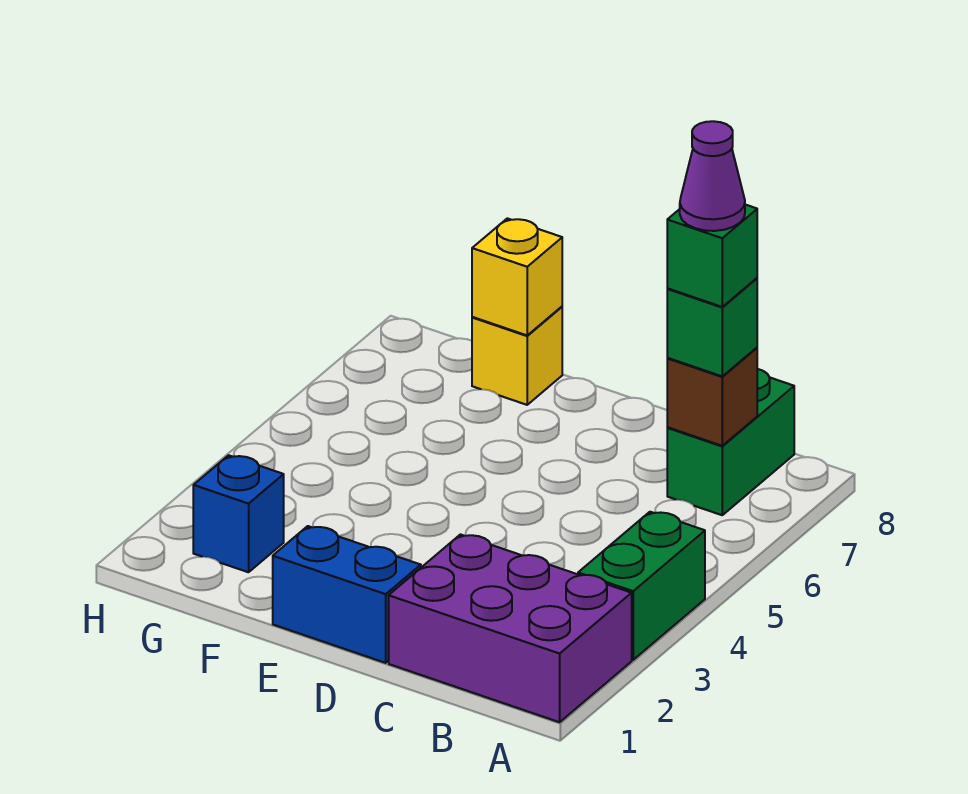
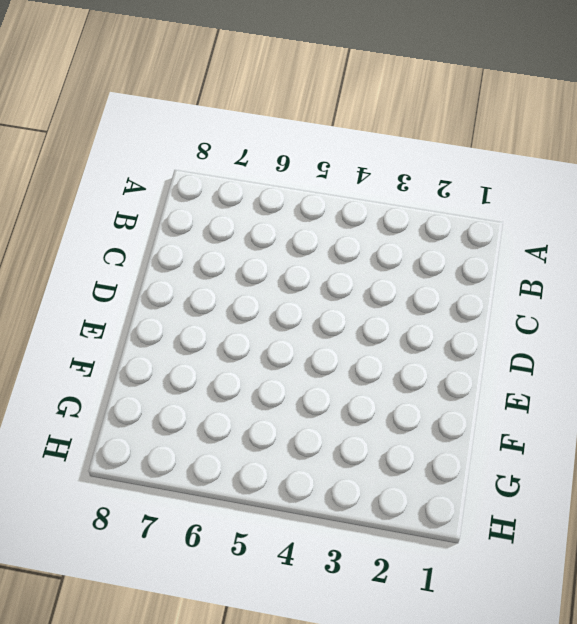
none -> purple 2x3 brick [389,534,632,722]
none -> green 1x2 brick [578,512,705,660]

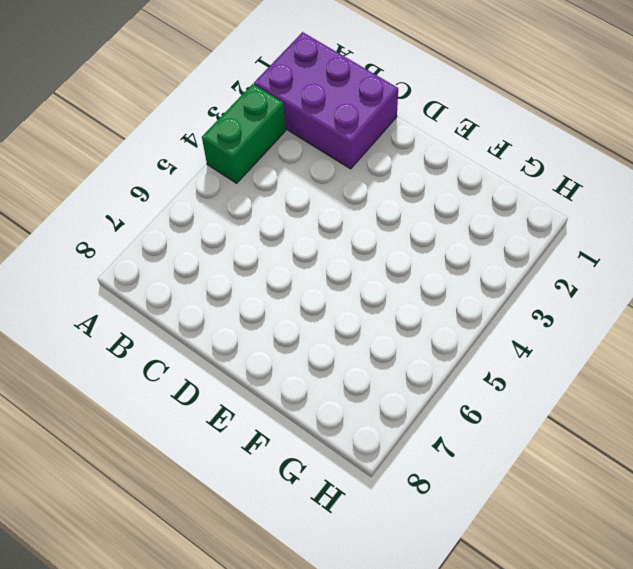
none -> green 1x2 brick [667,369,794,515]
none -> blue 1x2 brick [273,526,421,663]

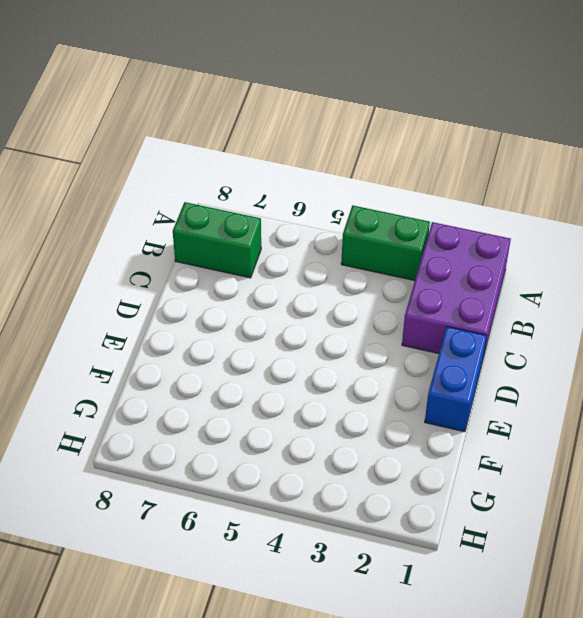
none -> yellow 1x1 brick [472,307,562,405]
none -> blue 1x1 brick [193,455,284,572]

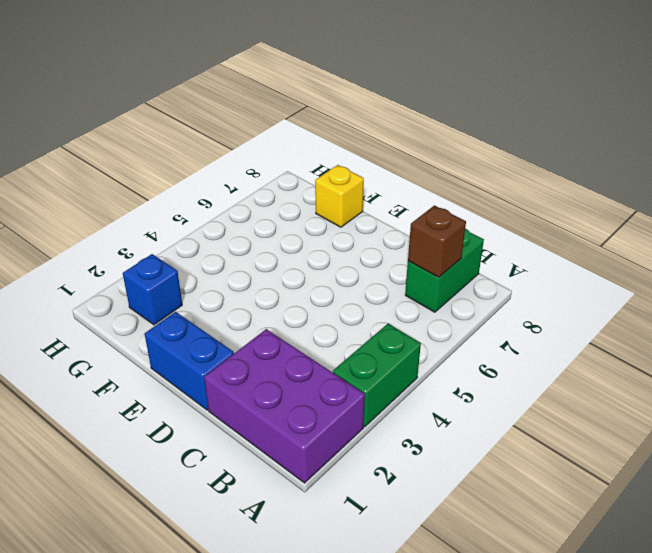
none -> yellow 1x1 brick [472,218,562,335]
none -> green 1x1 brick [667,278,757,376]

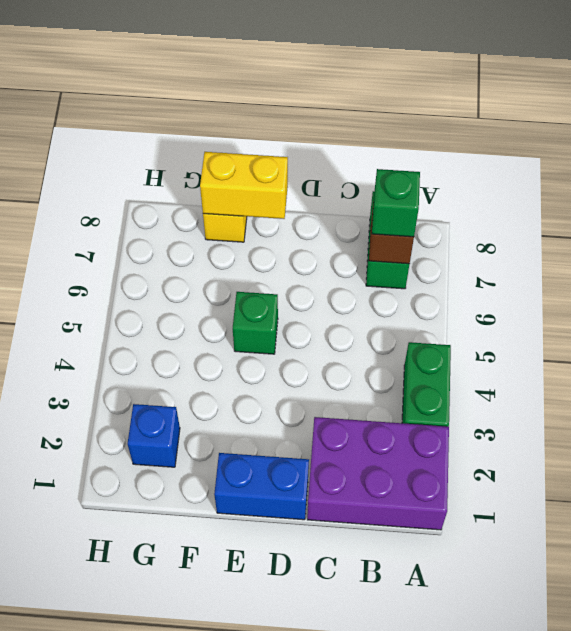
green 1x1 brick [233,292,278,354] -> green 1x1 brick moved to [667,205,757,307]
yellow 1x2 brick [200,152,288,219] -> yellow 1x1 brick [472,218,562,335]
none -> purple 1x1 cone [680,121,745,231]

